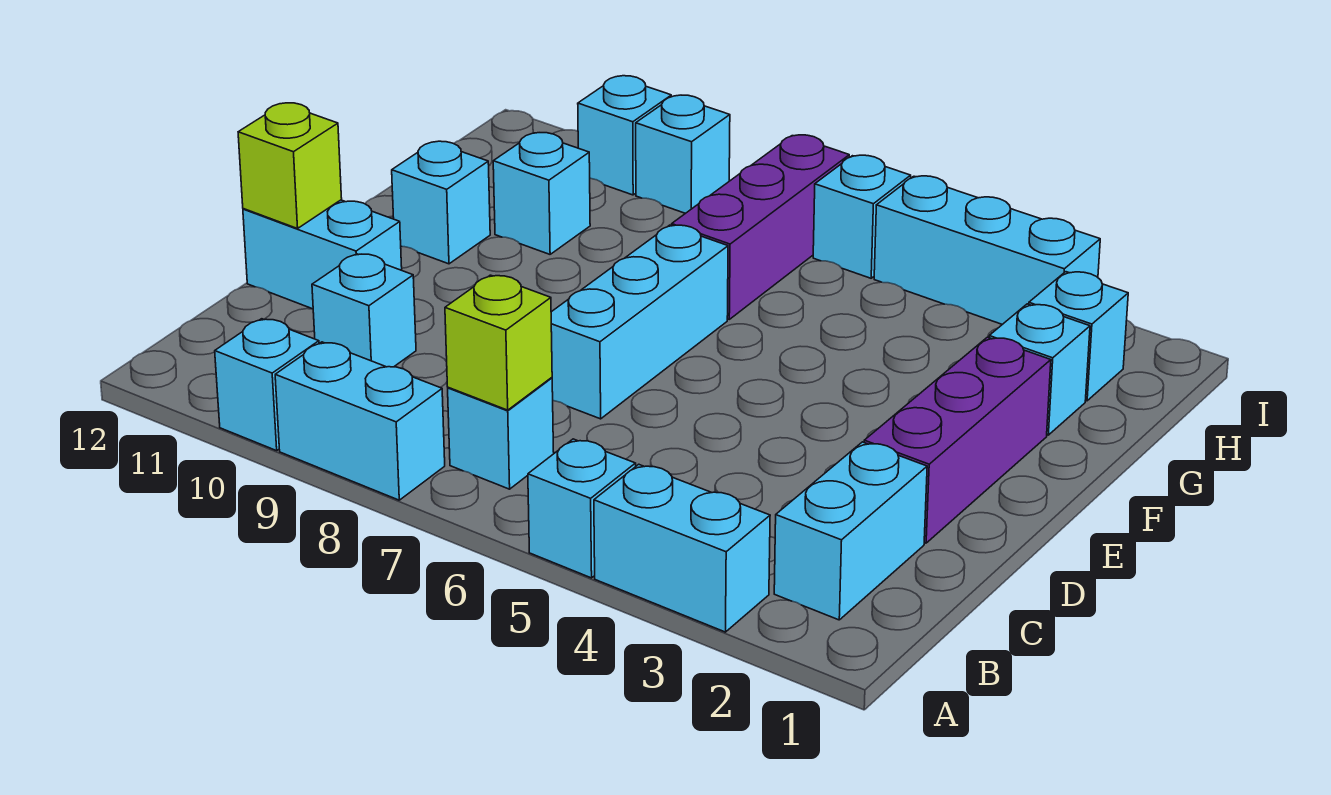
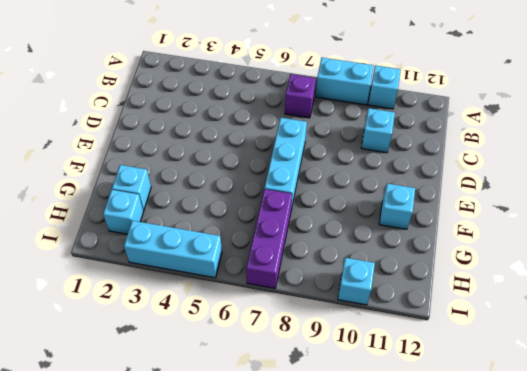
purple 1x1 brick [285,74,316,118] -> cyan 1x1 brick [448,378,554,489]
none -> cyan 1x2 brick [594,464,770,632]
none -> cyan 1x1 brick [528,439,636,578]
none -> cyan 1x2 brick [774,442,927,620]

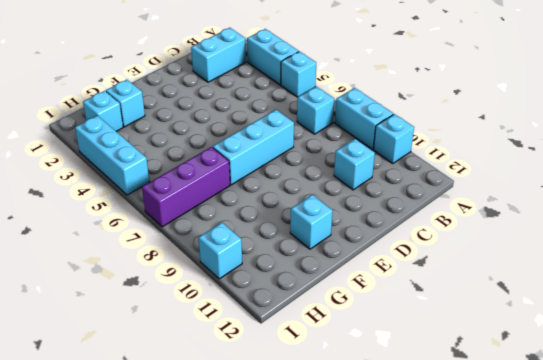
none -> purple 1x3 brick [864,337,1051,543]
none -> cyan 1x2 brick [243,200,402,309]
none -> cyan 1x1 brick [493,133,590,254]

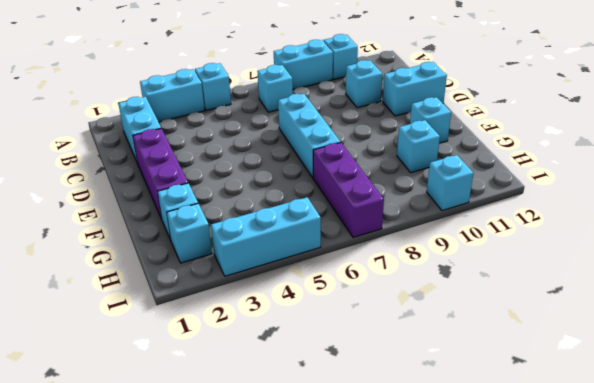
none -> cyan 1x1 brick [813,155,911,278]
none -> cyan 1x1 brick [636,95,730,213]
none -> lime 1x1 brick [445,275,552,410]

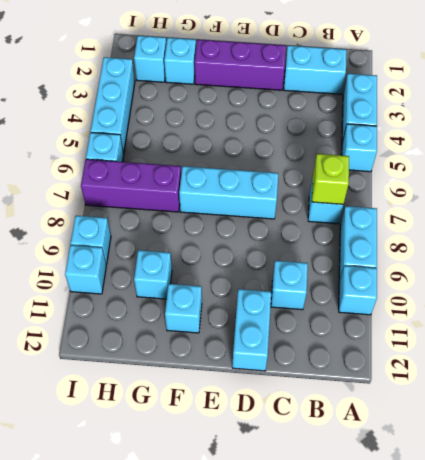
none -> lime 1x1 brick [238,103,342,229]

